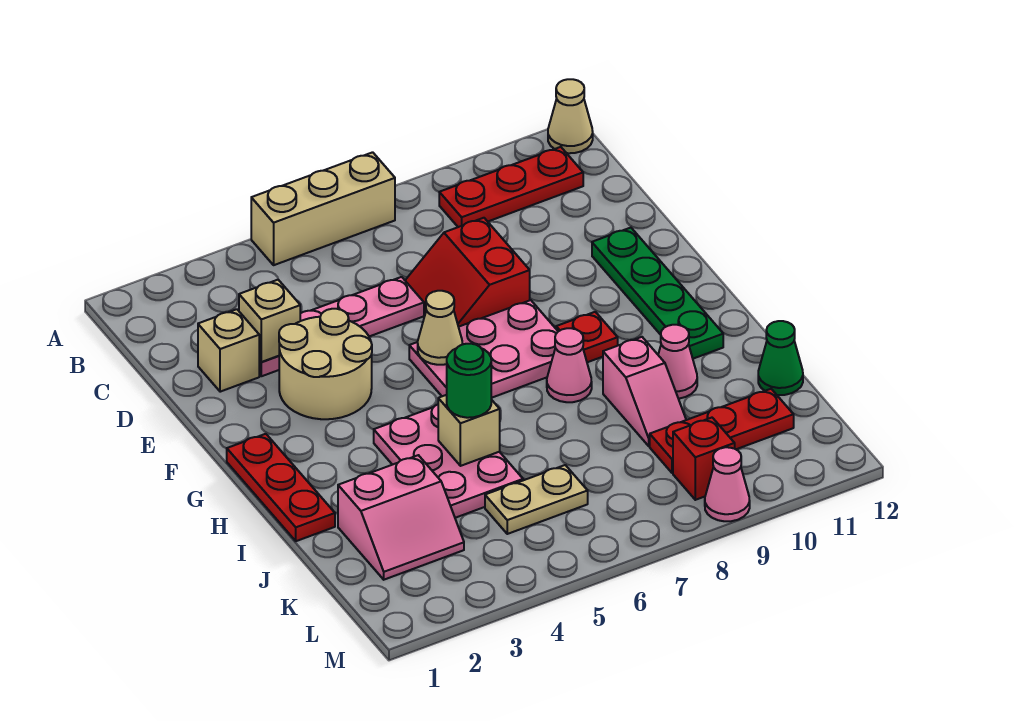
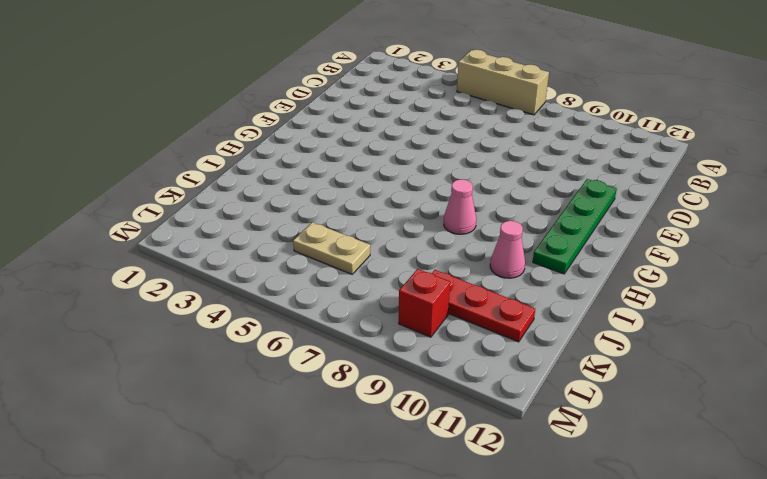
none -> tan 1x1 cone [548,79,593,153]
none -> red 1x3 plate [439,147,583,227]
none -> tan 1x1 brick [198,309,259,392]

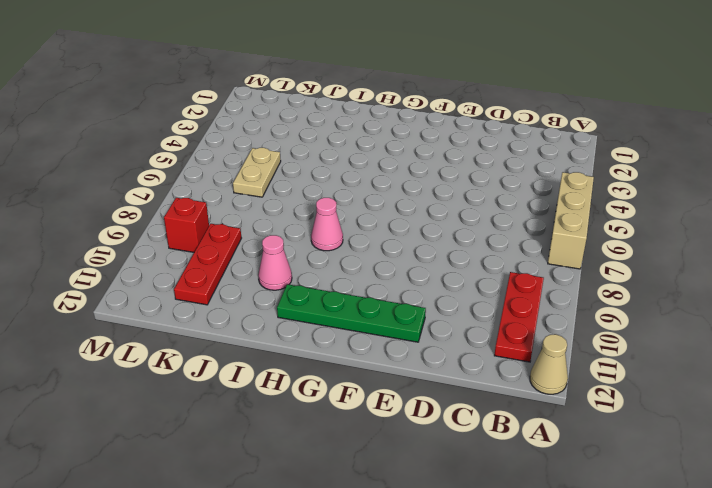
none -> tan 1x1 brick [198,309,259,392]
none -> pink 1x4 plate [259,277,424,376]
none -> red 2x2 slope [405,218,530,327]

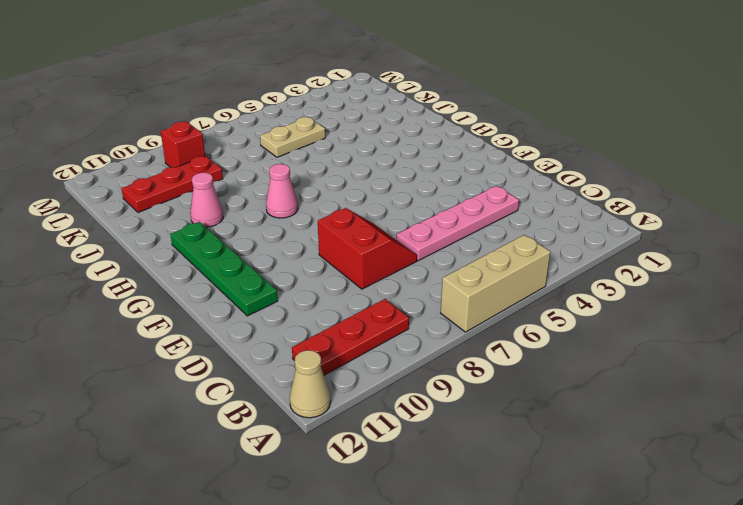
none -> tan 1x1 brick [198,309,259,392]
none -> tan 2x2 round brick [279,309,372,419]
none -> pink 2x3 plate [409,300,558,398]

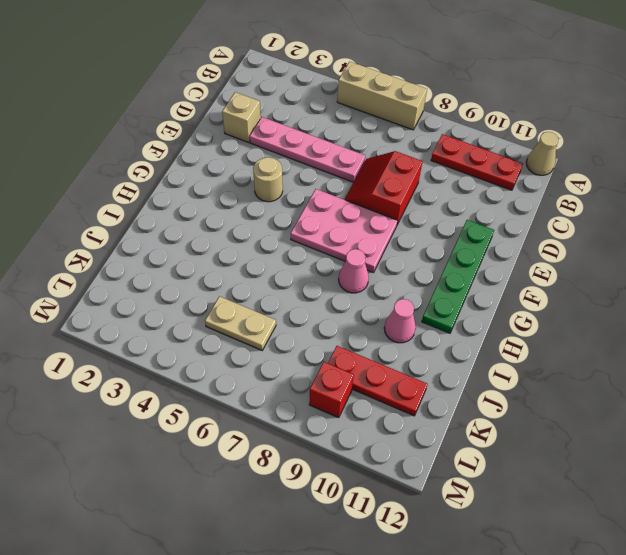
tan 1x1 round brick [253,157,283,202] -> tan 2x2 round brick [279,309,372,419]
none -> red 1x3 plate [227,434,335,541]
none -> red 1x1 plate [556,312,618,362]
none -> pink 2x3 plate [374,405,523,518]

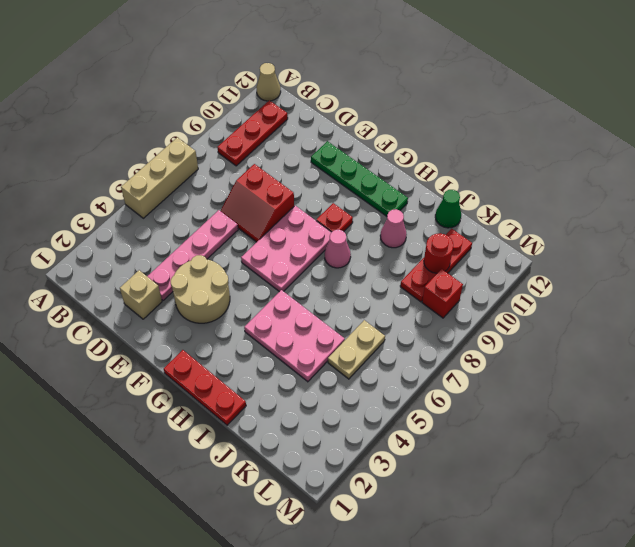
red 1x1 round brick [424,233,453,273] -> none
none -> pink 1x2 slope [603,337,686,446]
none -> pink 2x2 slope [338,455,464,580]
none -> pink 1x1 cone [705,447,750,521]

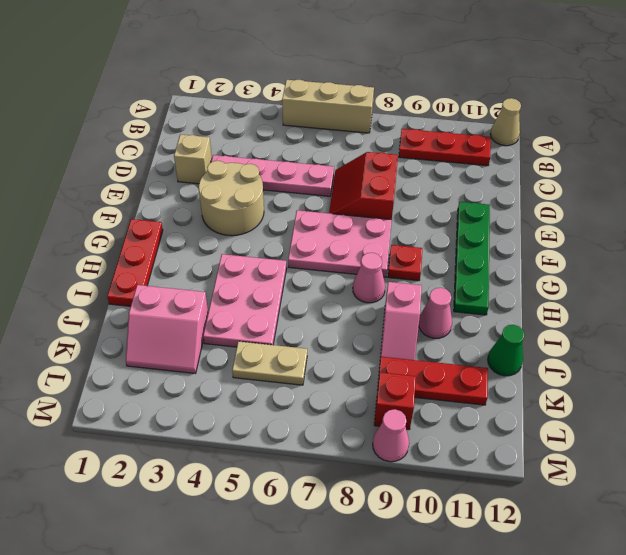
none -> tan 1x1 brick [239,280,300,362]
none -> tan 1x1 cone [418,291,462,365]
none -> tan 1x1 brick [438,395,500,466]

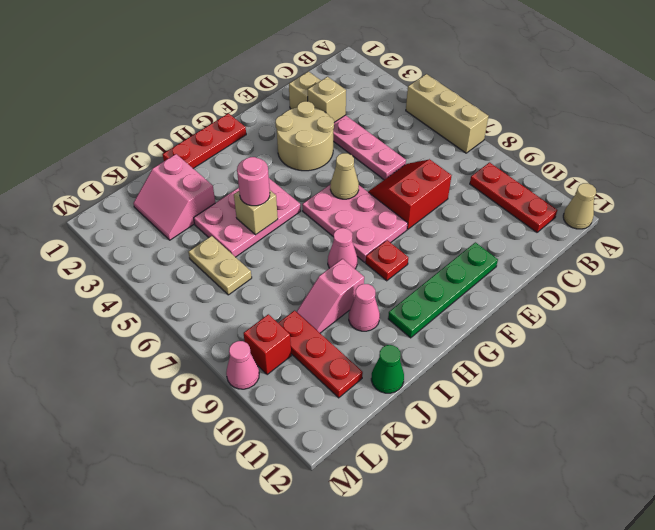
pink 1x1 round brick [237,157,270,206] -> green 1x1 round brick [447,344,491,418]

